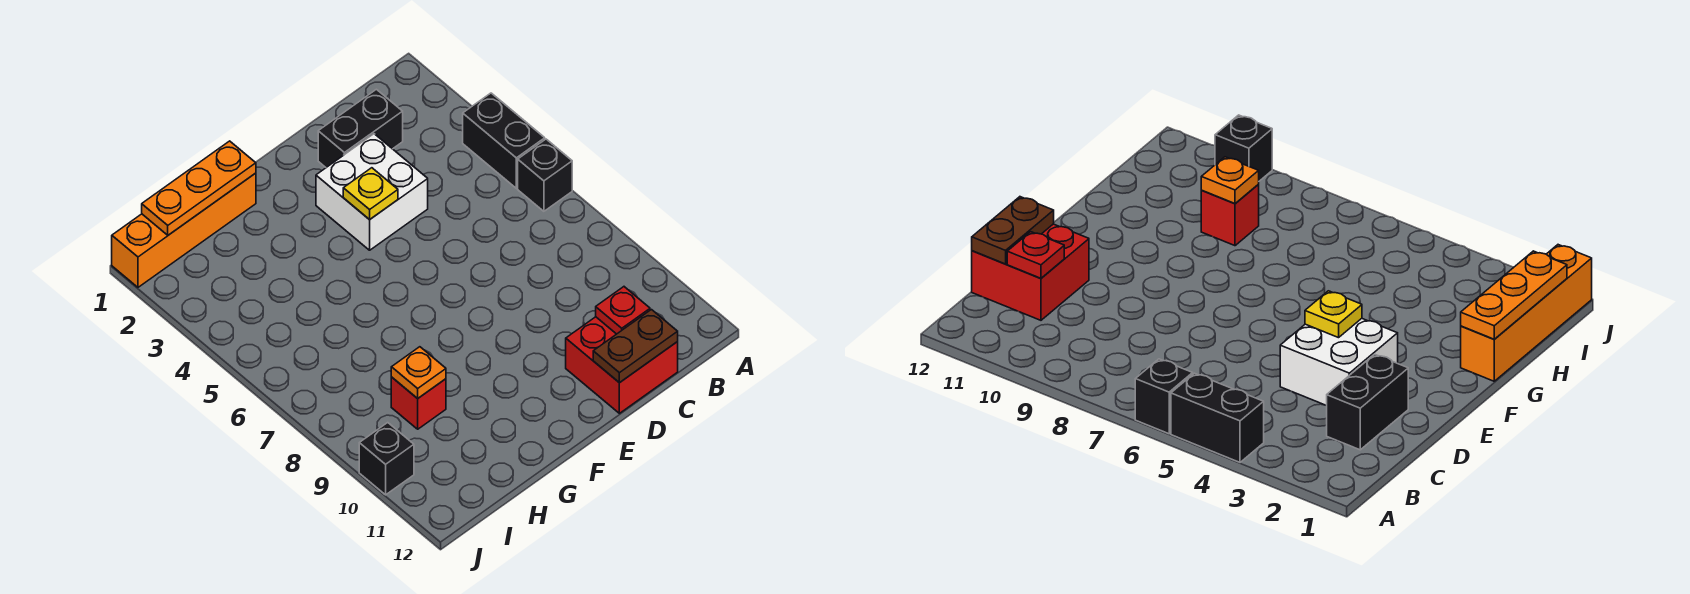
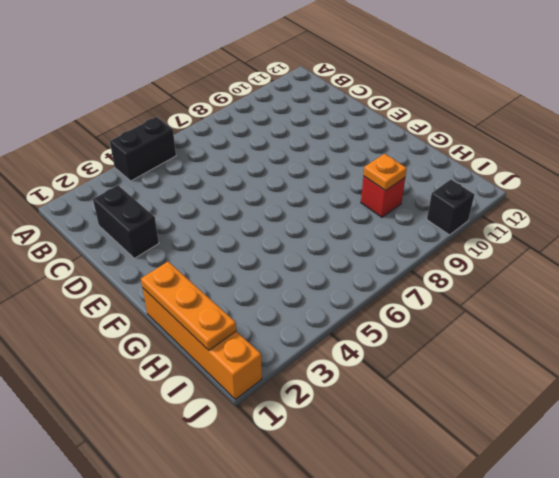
none -> black 1x1 brick [518,139,572,211]
none -> red 2x2 brick [566,317,678,413]
none -> white 2x2 brick [316,134,428,250]

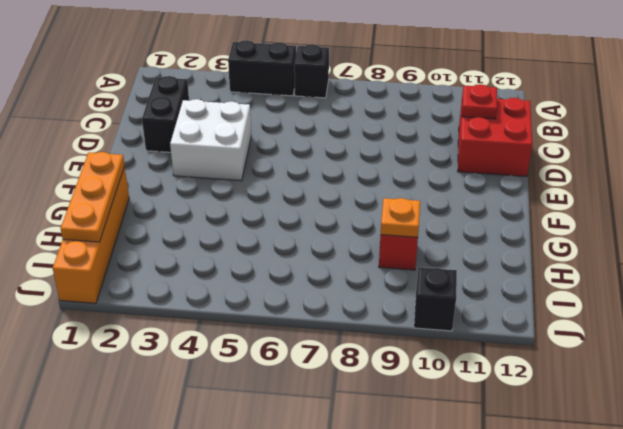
none -> brown 1x2 plate [593,310,678,383]
none -> yellow 1x1 plate [343,168,398,220]

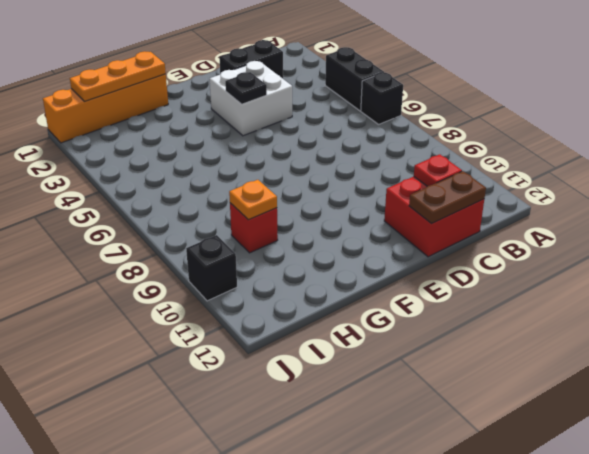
black 1x1 plate [225,72,267,104] -> yellow 1x1 plate [343,168,398,220]

